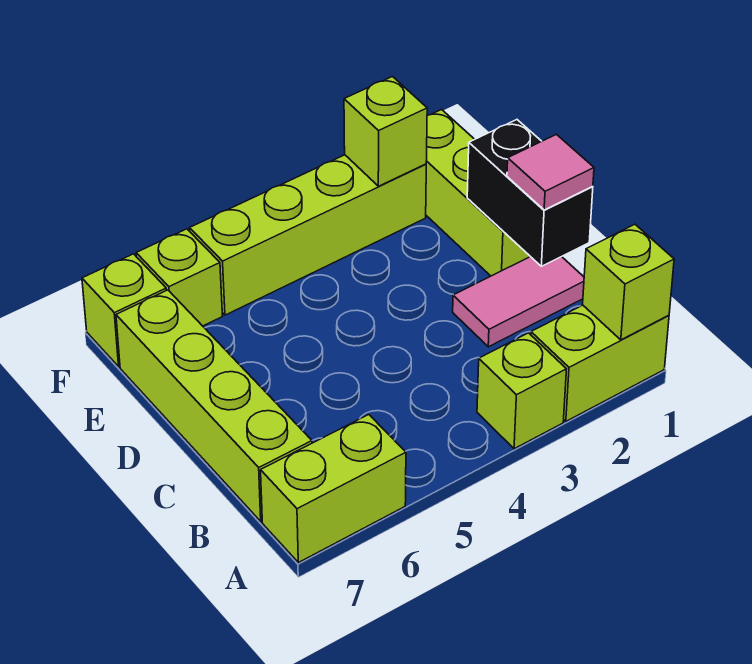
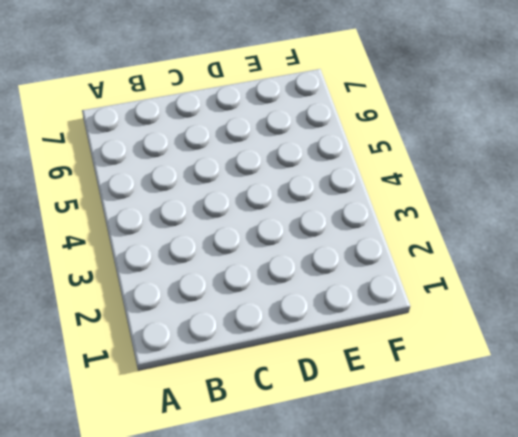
none -> lime 1x2 brick [531,305,669,421]
none -> lime 1x1 brick [477,333,567,449]
none -> lime 1x2 brick [261,415,406,563]

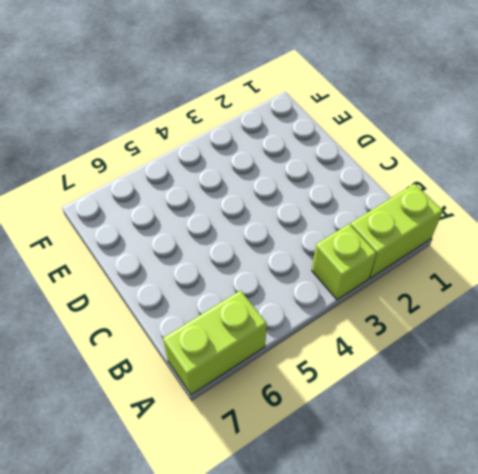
none -> lime 1x4 brick [116,290,312,521]
none -> pink 1x2 tile [453,257,584,347]
none -> lime 1x3 brick [426,110,530,276]

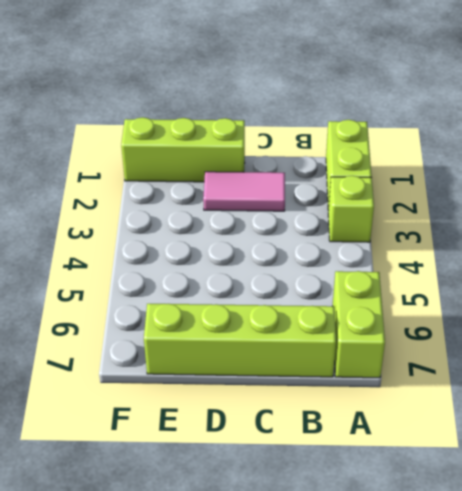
pink 1x2 tile [203,172,285,211] -> pink 1x2 tile turned to [453,257,584,347]
none -> lime 1x4 brick [190,155,426,315]
none -> lime 1x1 brick [136,229,222,326]
none -> lime 1x1 brick [82,254,166,366]

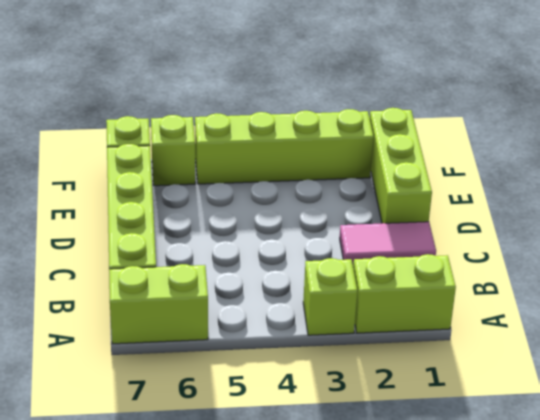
none -> lime 1x1 brick [583,224,674,340]
none -> black 1x2 brick [467,120,593,266]
none -> lime 1x1 brick [344,77,427,186]

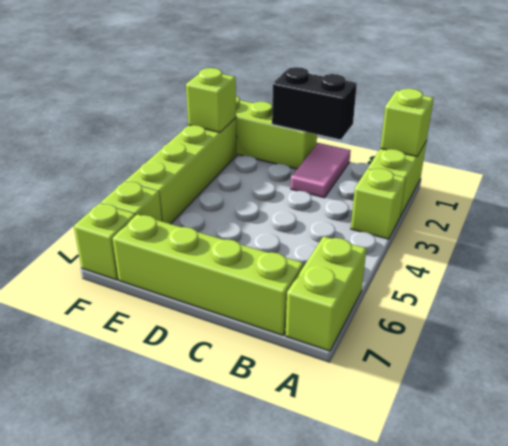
none -> pink 1x1 tile [507,134,594,210]

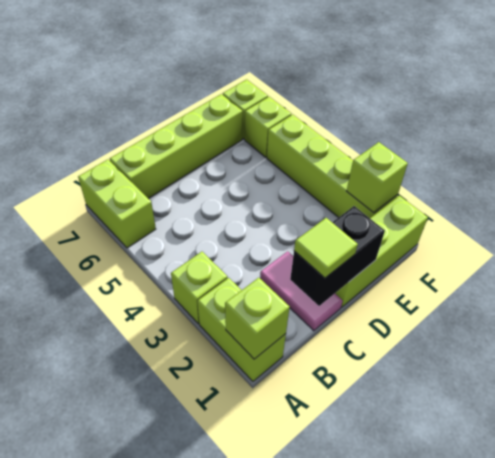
lime 1x1 tile [294,218,358,278] -> pink 1x1 tile [507,134,594,210]

